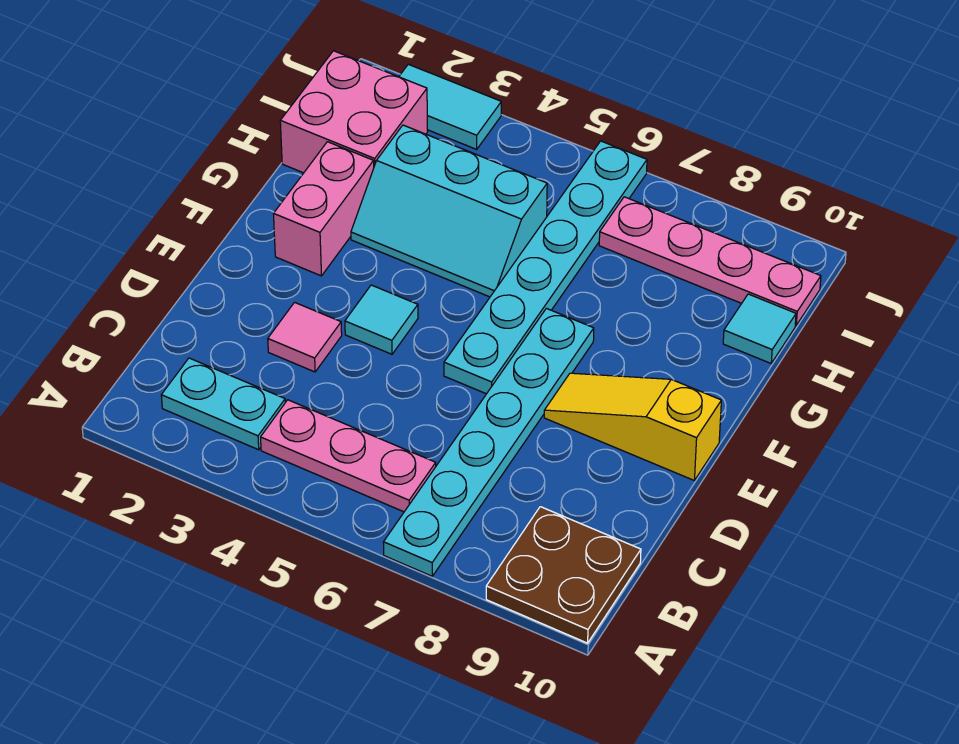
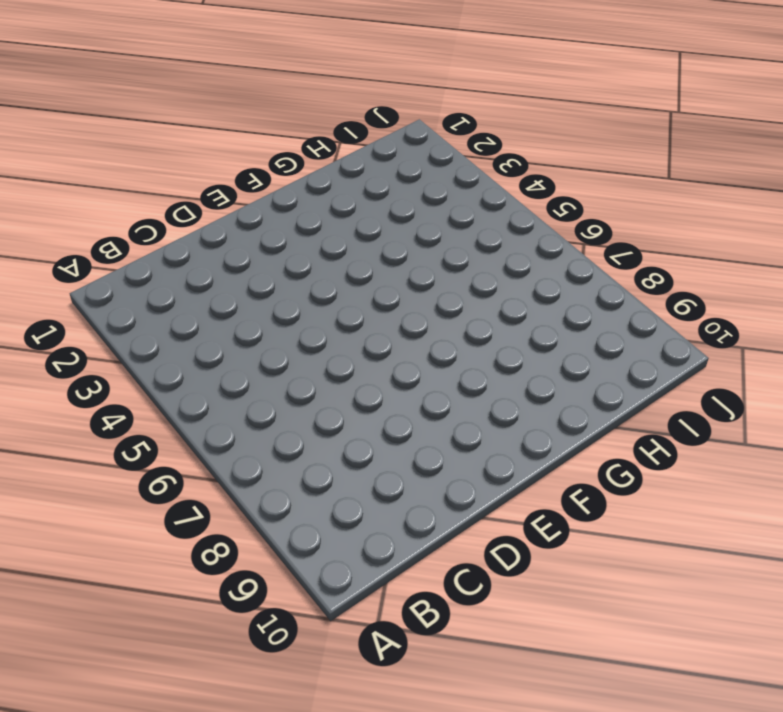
none -> cyan 1x6 plate [383,308,594,576]
none -> brown 2x2 plate [486,507,641,643]
none -> cyan 1x2 plate [161,358,285,450]

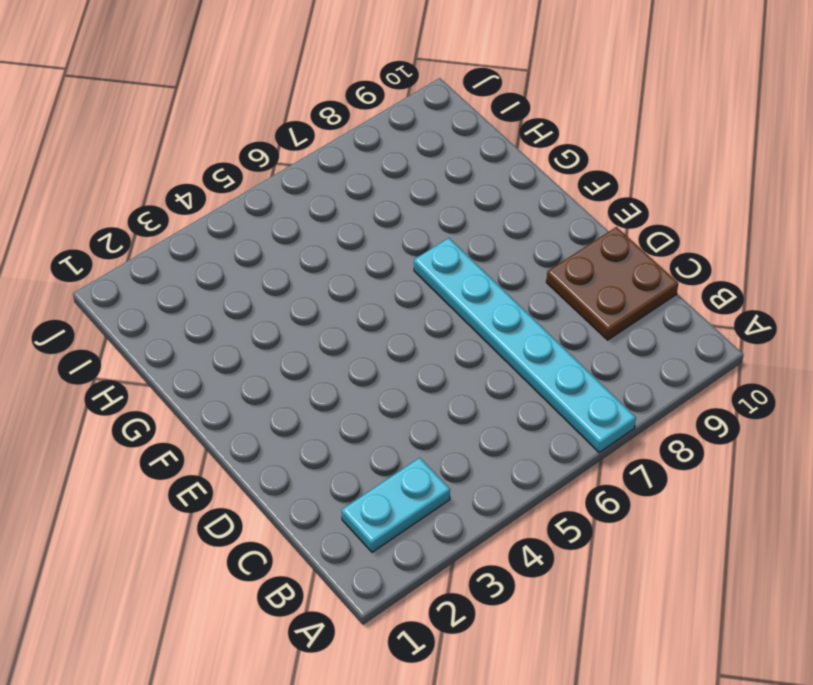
brown 2x2 plate [546,227,678,340] -> brown 2x2 plate moved to [486,507,641,643]
none -> pink 1x3 plate [261,400,436,512]
none -> pink 1x1 tile [268,302,342,372]
none -> cyan 1x1 tile [345,285,418,354]

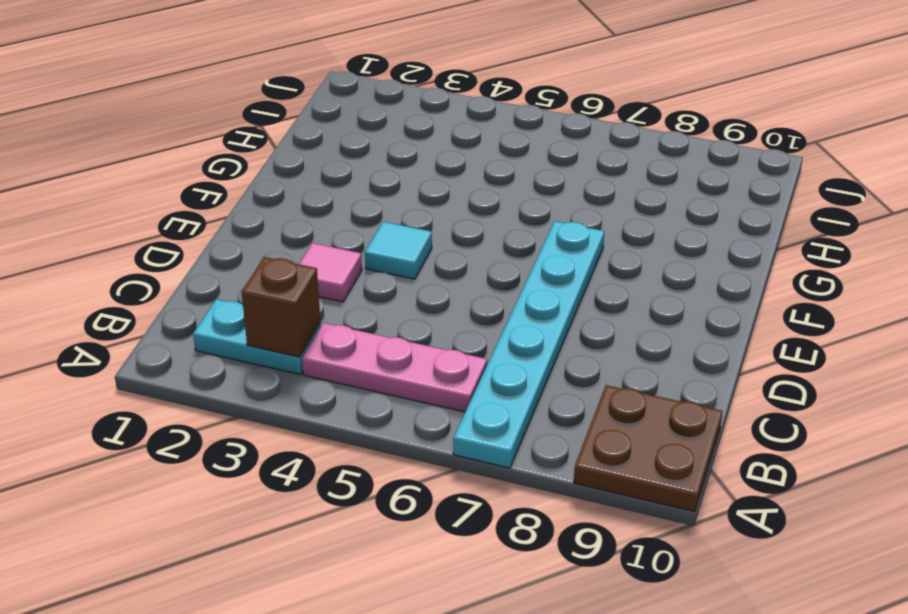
brown 1x1 brick [242,257,320,357] -> none
none -> cyan 1x6 plate [444,141,647,394]
none -> yellow 1x3 slope [544,373,721,480]
none -> pink 1x2 brick [274,142,374,276]

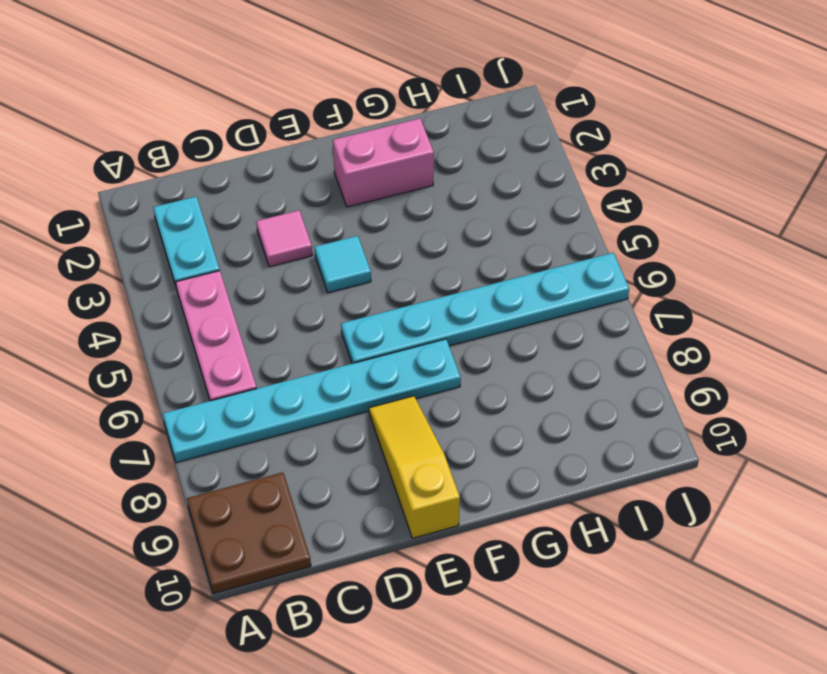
none -> cyan 2x3 slope [351,125,547,297]
none -> pink 2x2 brick [280,51,428,173]
none -> cyan 1x1 tile [723,294,796,363]

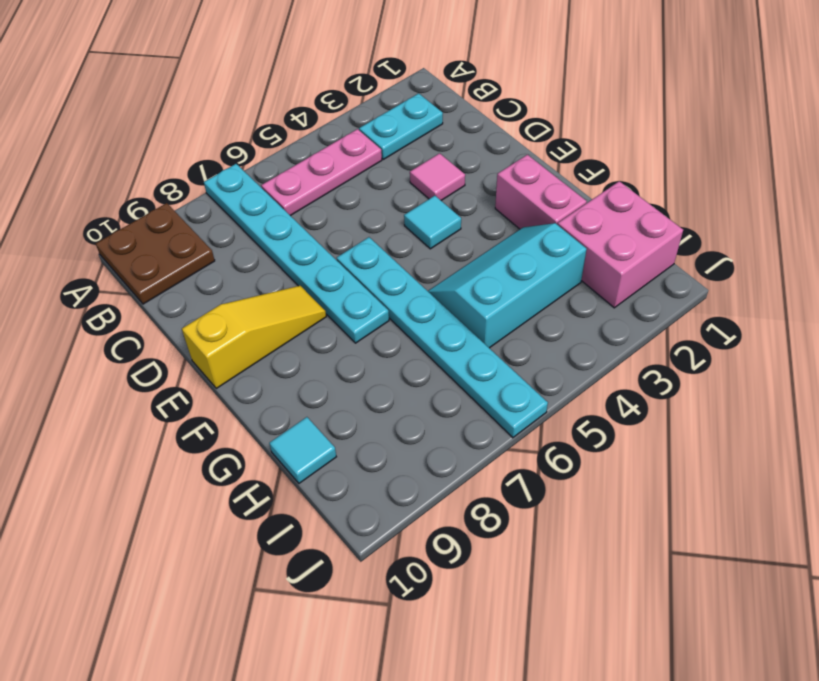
none -> pink 1x4 plate [599,197,821,325]
none -> cyan 1x2 tile [399,64,501,149]

